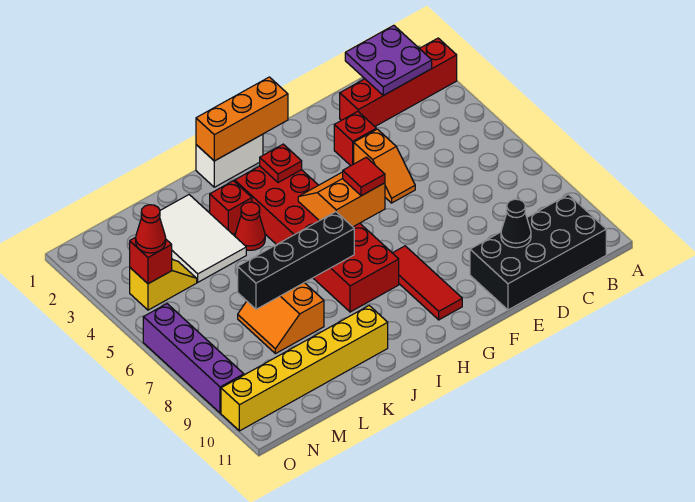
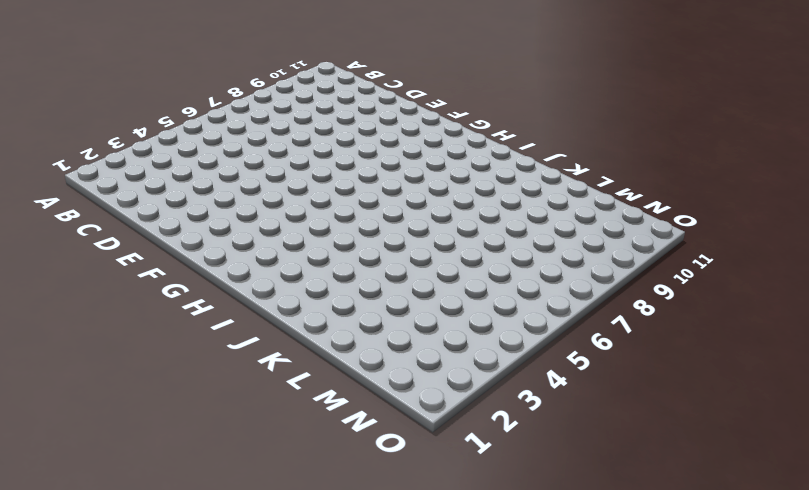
none -> red 1x4 brick [340,38,457,126]
none -> black 2x4 brick [470,195,606,310]
none -> red 1x1 brick [334,112,376,166]

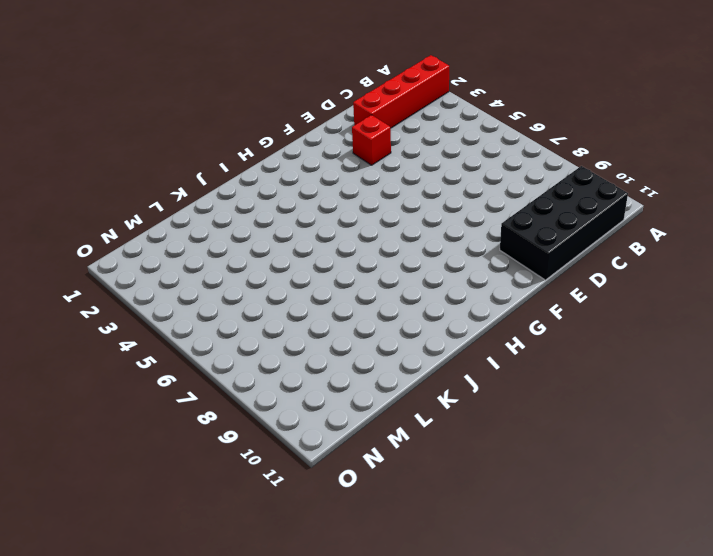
none -> orange 1x2 slope [354,129,415,203]
none -> red 1x3 tile [393,246,462,320]
none -> white 1x2 brick [196,134,263,187]

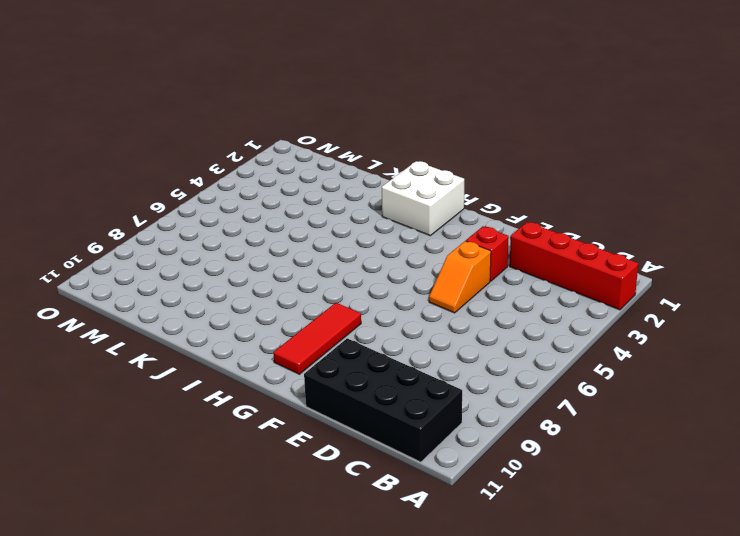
white 2x2 brick [382,161,464,236] -> white 1x2 brick [196,134,263,187]
none -> red 2x6 brick [235,166,399,312]
none -> red 1x1 brick [210,181,252,234]
none -> red 1x1 cone [235,202,265,250]

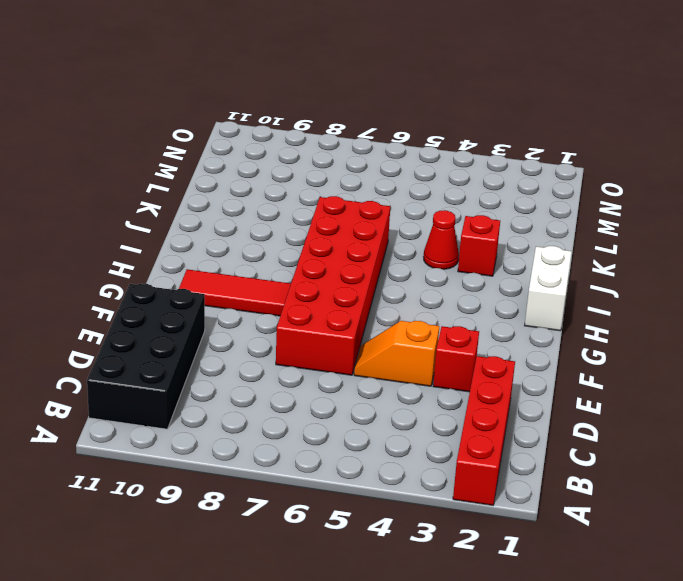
red 2x6 brick [276,196,390,375] -> red 2x6 brick turned to [235,166,399,312]
none -> yellow 1x6 brick [221,306,388,431]
none -> white 2x3 tile [160,195,246,282]
none -> orange 2x2 slope [238,283,324,354]

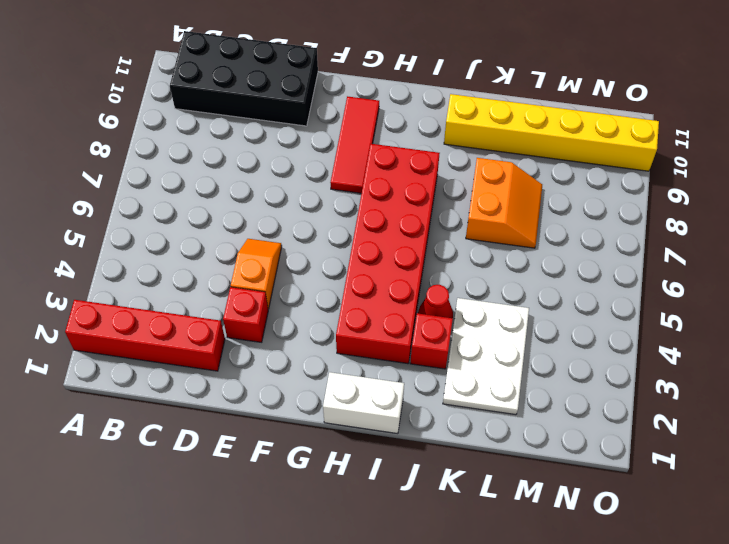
white 2x3 plate [443,298,529,415] -> white 2x3 tile [160,195,246,282]
none -> yellow 1x2 slope [130,260,197,310]
none -> purple 1x4 brick [143,304,244,413]
none -> purple 2x2 plate [345,25,432,95]

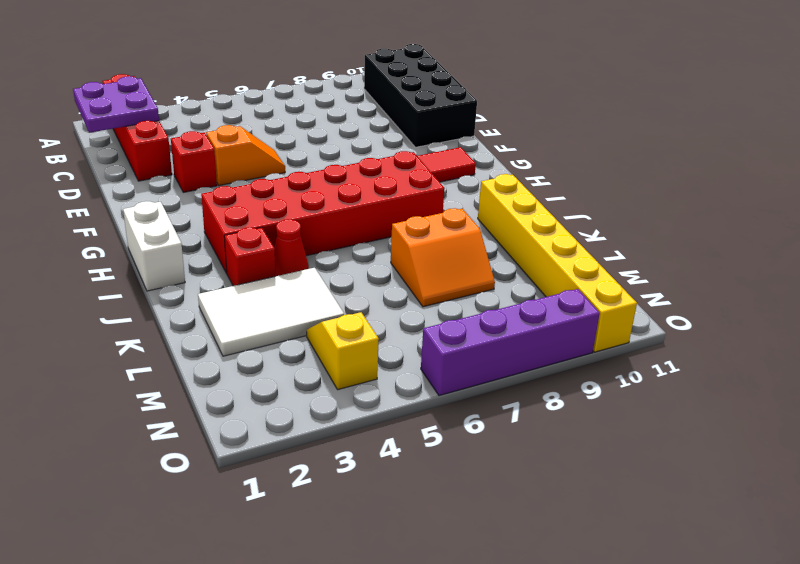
none -> black 1x1 cone [501,199,531,248]
none -> orange 1x3 brick [196,77,288,161]
none -> orange 2x2 slope [298,172,385,227]

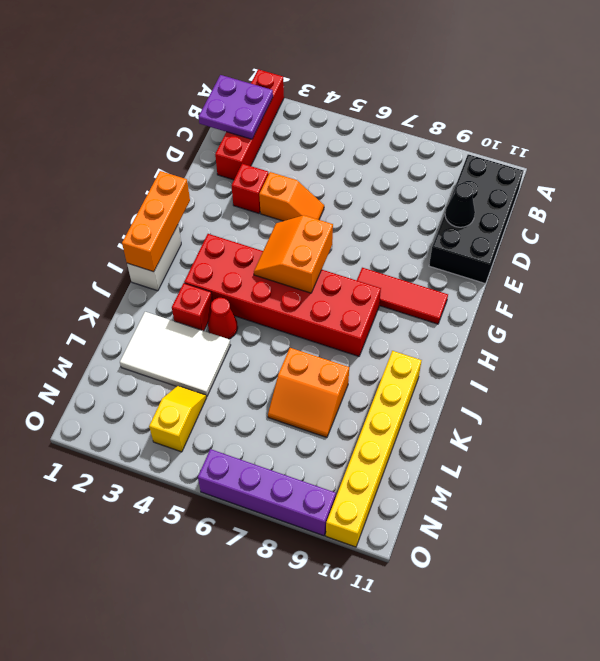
none -> red 1x1 plate [260,144,302,183]
none -> black 1x4 brick [238,212,354,309]
none -> red 1x1 brick [130,237,172,284]

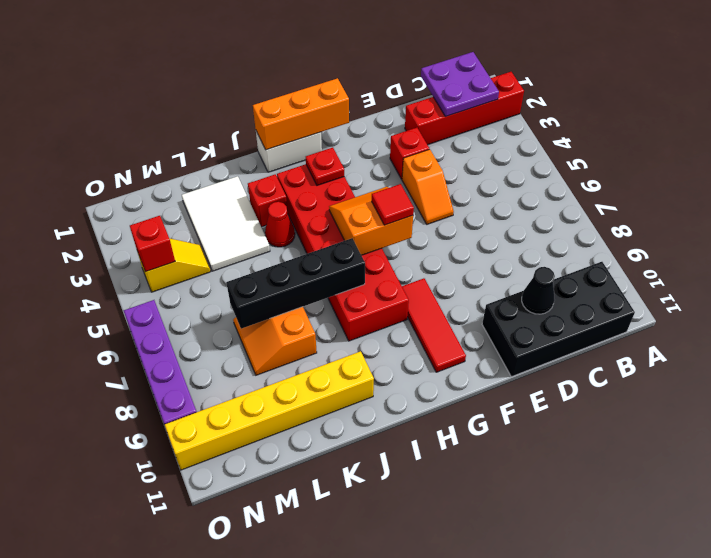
none -> red 1x1 cone [136,205,166,253]

